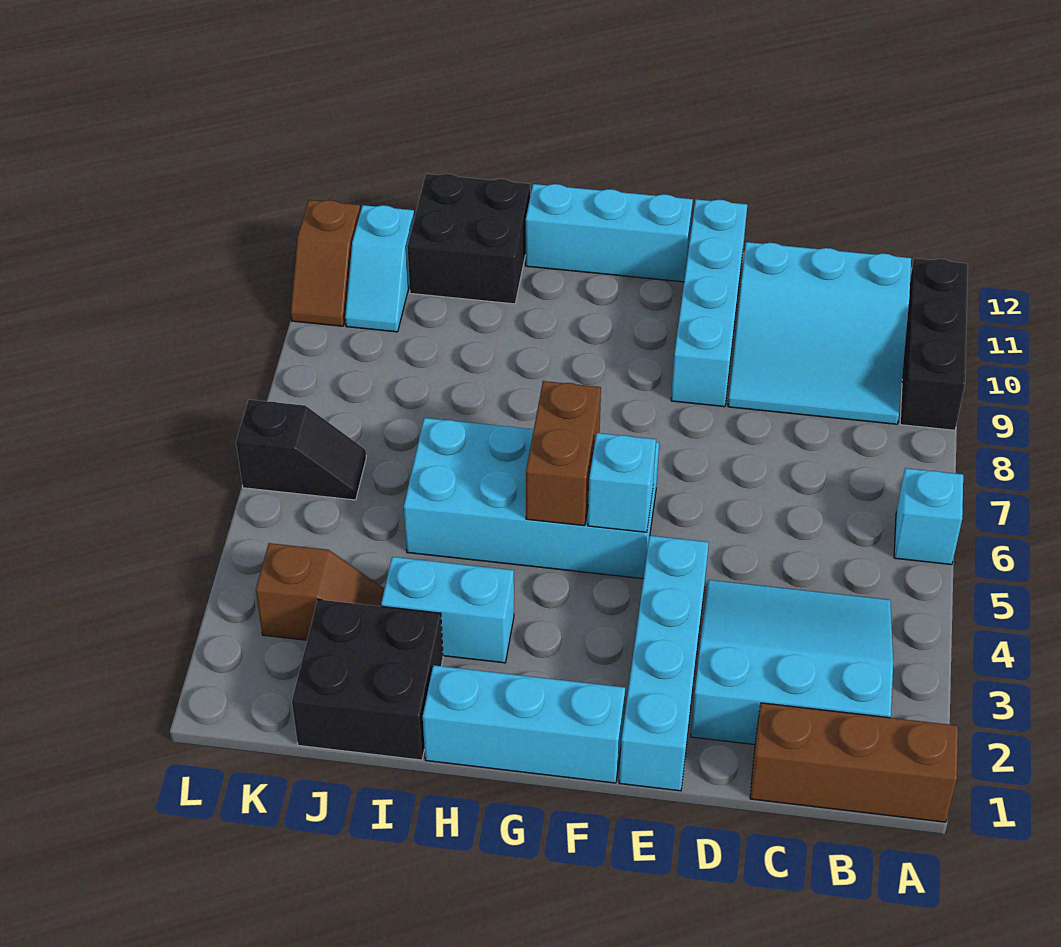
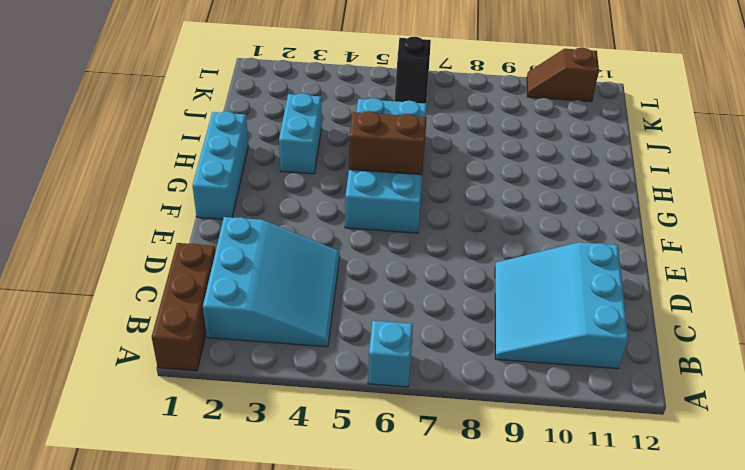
none -> black 1x3 brick [900,258,968,430]
none -> cyan 1x4 brick [619,536,709,791]
none -> cyan 1x4 brick [671,199,747,407]

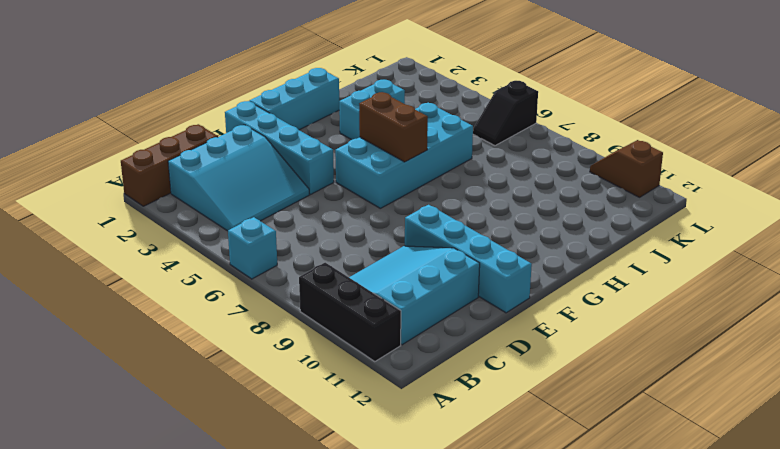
none -> cyan 1x3 brick [526,184,693,282]
none -> black 2x2 brick [292,599,443,760]
none -> black 2x2 brick [407,174,530,304]

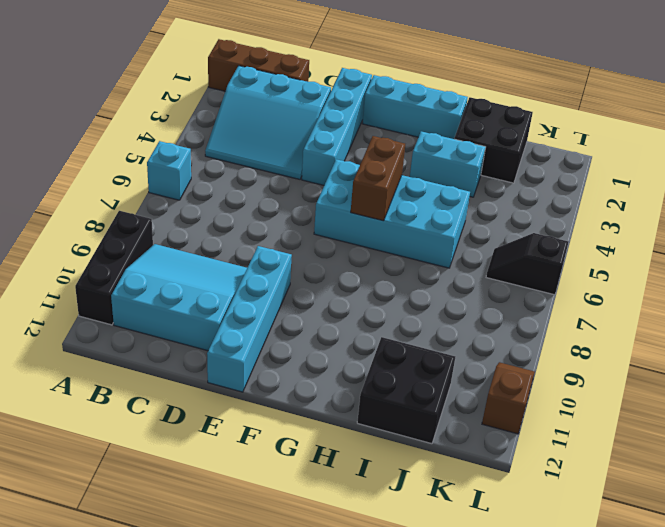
none -> cyan 1x3 brick [526,184,693,282]
none -> brown 1x2 slope [256,543,384,640]
none -> cyan 1x2 slope [345,205,414,332]

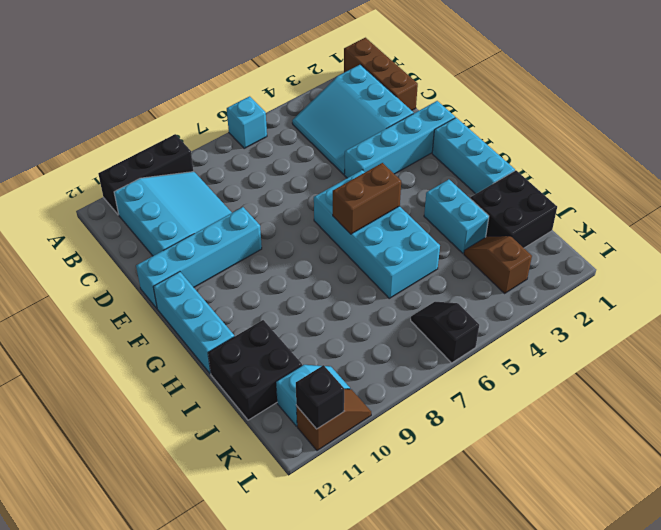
black 1x1 brick [296,365,344,429] -> none
none -> cyan 1x1 brick [588,433,656,532]

